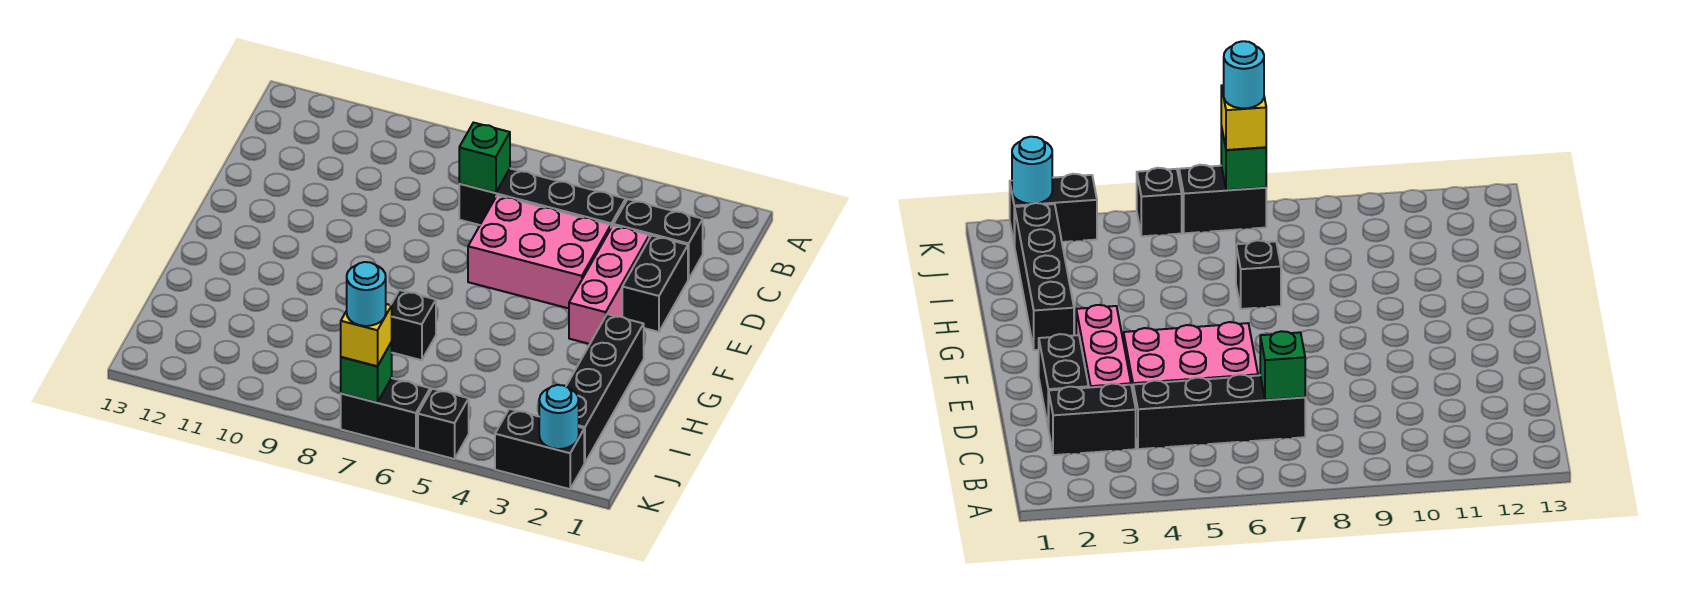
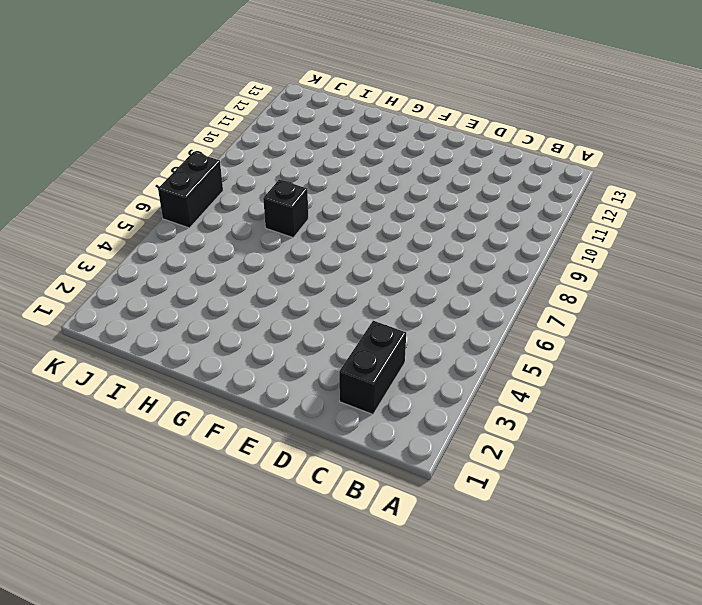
none -> black 1x4 brick [459,168,626,227]
none -> black 1x2 brick [622,235,688,332]
none -> pink 1x3 brick [569,225,649,344]

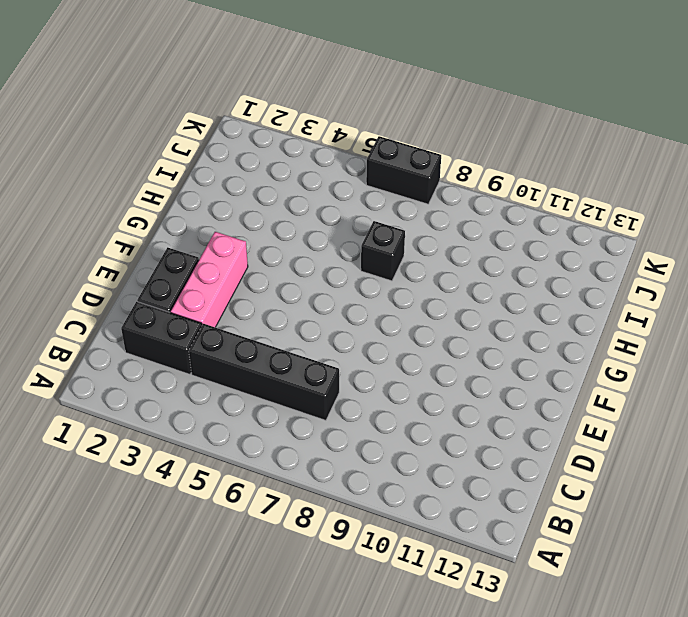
none -> pink 2x3 brick [468,195,611,308]
none -> black 1x4 brick [566,314,644,463]
none -> black 1x2 brick [495,409,584,489]

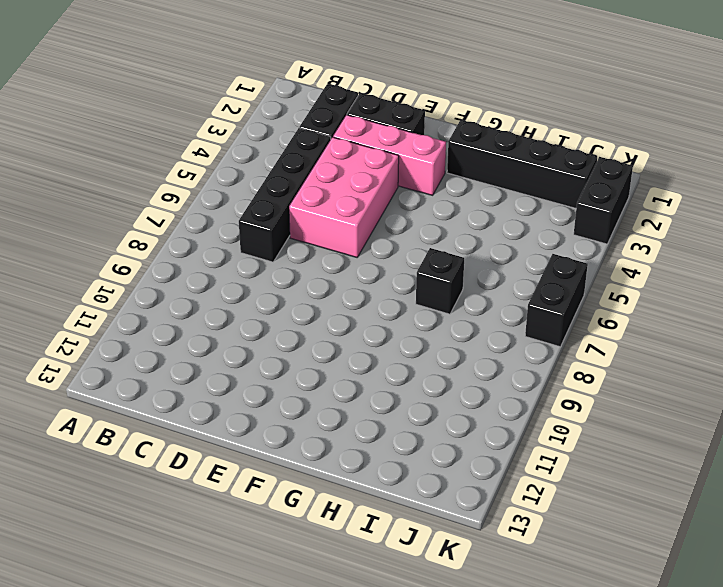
none -> black 1x1 brick [418,389,469,459]
none -> green 1x1 brick [459,123,510,193]
none -> cyan 1x1 round brick [539,385,579,449]

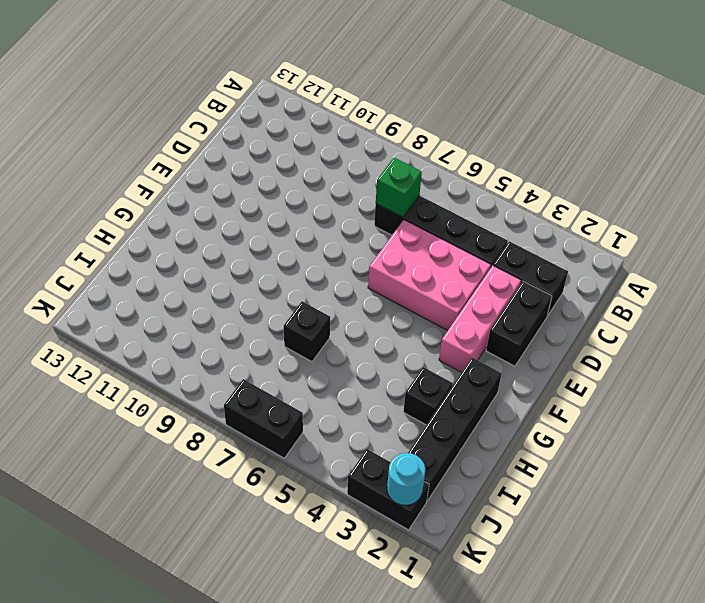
black 1x1 brick [403,367,452,425] -> black 1x1 brick moved to [418,389,469,459]
none -> green 1x1 brick [341,342,392,403]
none -> yellow 1x1 brick [341,304,392,366]
none -> cyan 1x1 round brick [347,262,386,326]

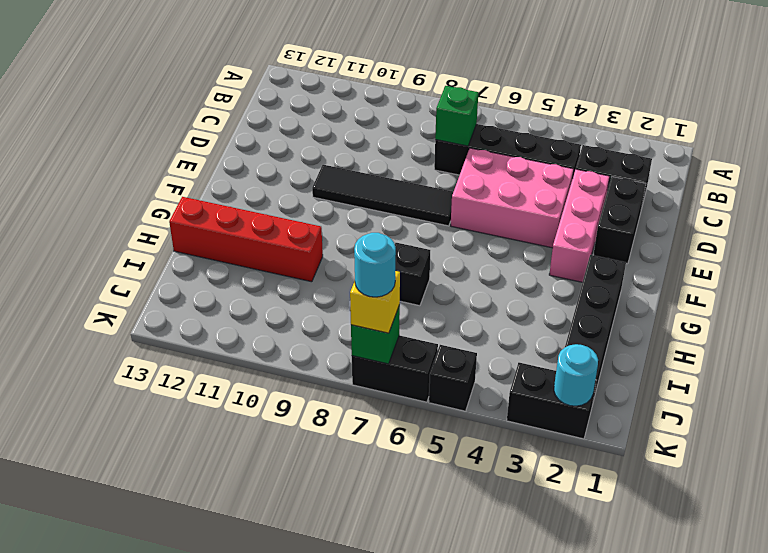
black 1x4 tile [312,165,453,226] -> none
red 1x4 brick [169,197,323,282] -> none

